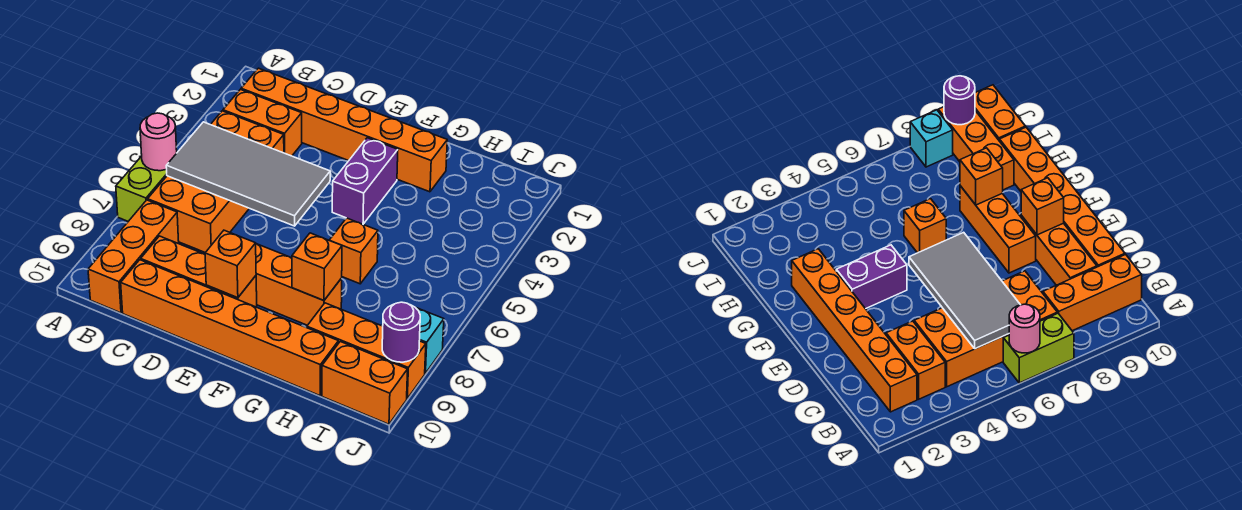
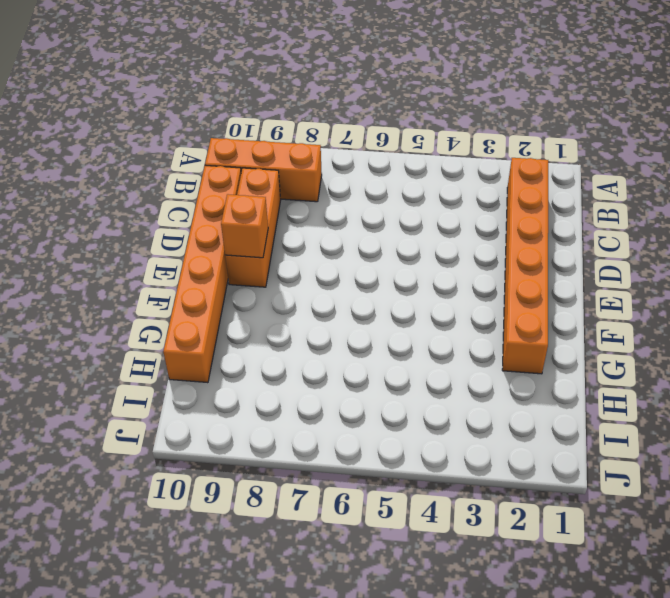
none -> lime 1x2 brick [116,156,167,221]
none -> orange 1x2 brick [223,89,302,156]
none -> orange 2x4 brick [148,111,284,253]

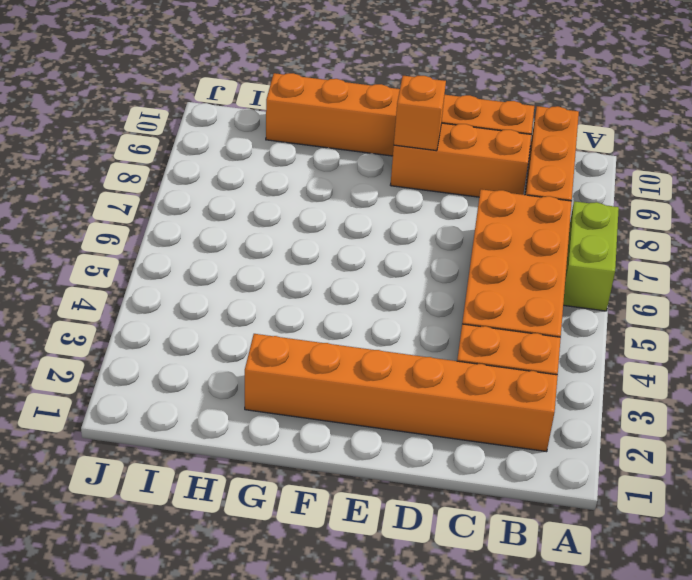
none -> orange 1x3 brick [256,244,342,325]
none -> purple 1x2 brick [332,138,398,224]
none -> orange 1x1 brick [330,218,378,284]

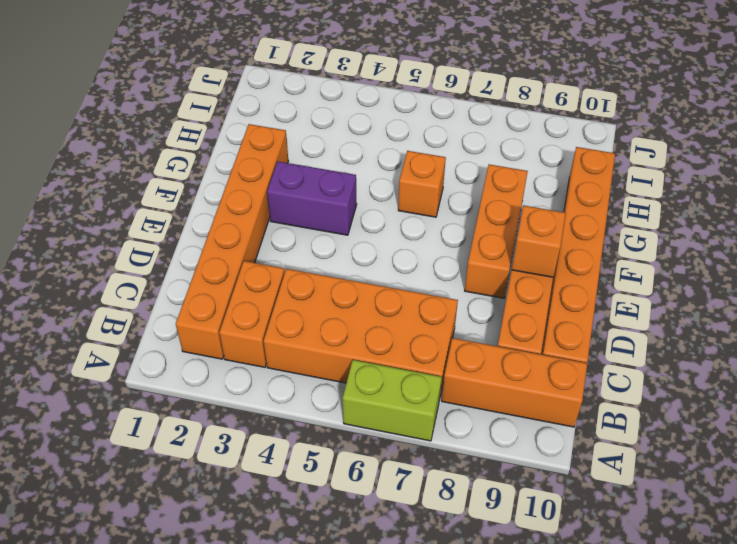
none -> orange 1x3 brick [307,303,426,398]
none -> orange 1x2 brick [322,342,408,424]
none -> cyan 1x1 brick [415,307,444,373]

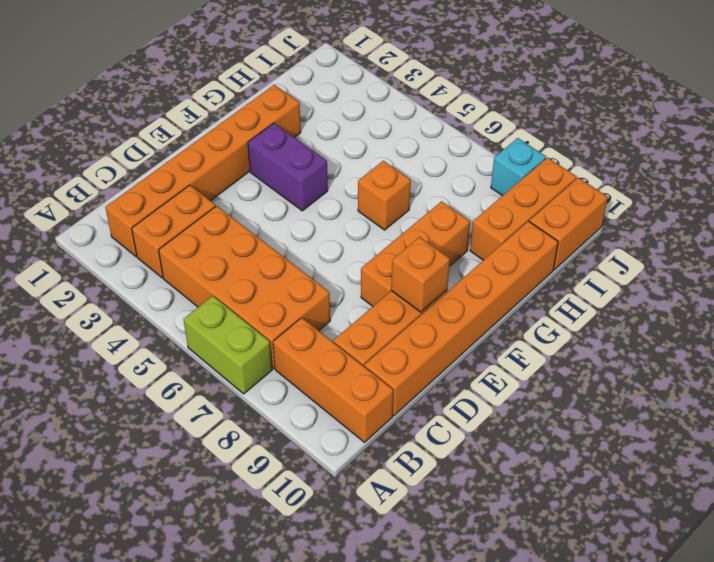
none -> pink 1x1 round brick [140,113,177,171]
none -> grey 2x4 tile [166,122,330,226]
none -> orange 1x1 brick [292,233,342,301]

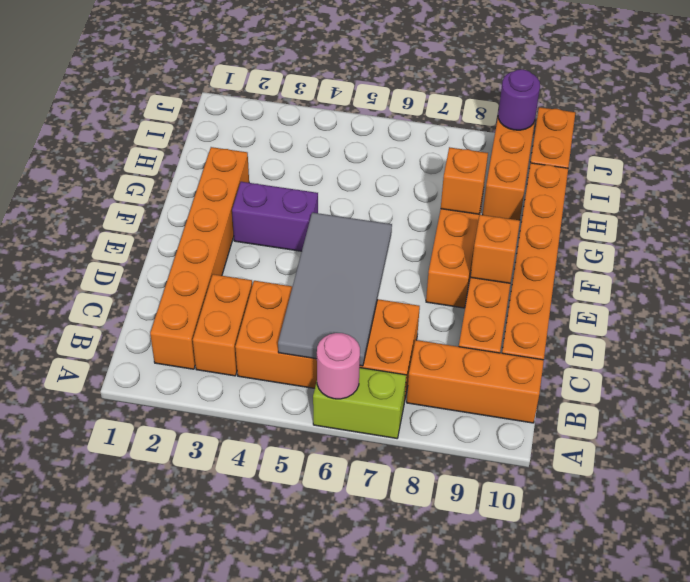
none -> orange 1x1 brick [330,218,378,284]
none -> cyan 1x1 brick [415,307,444,373]

